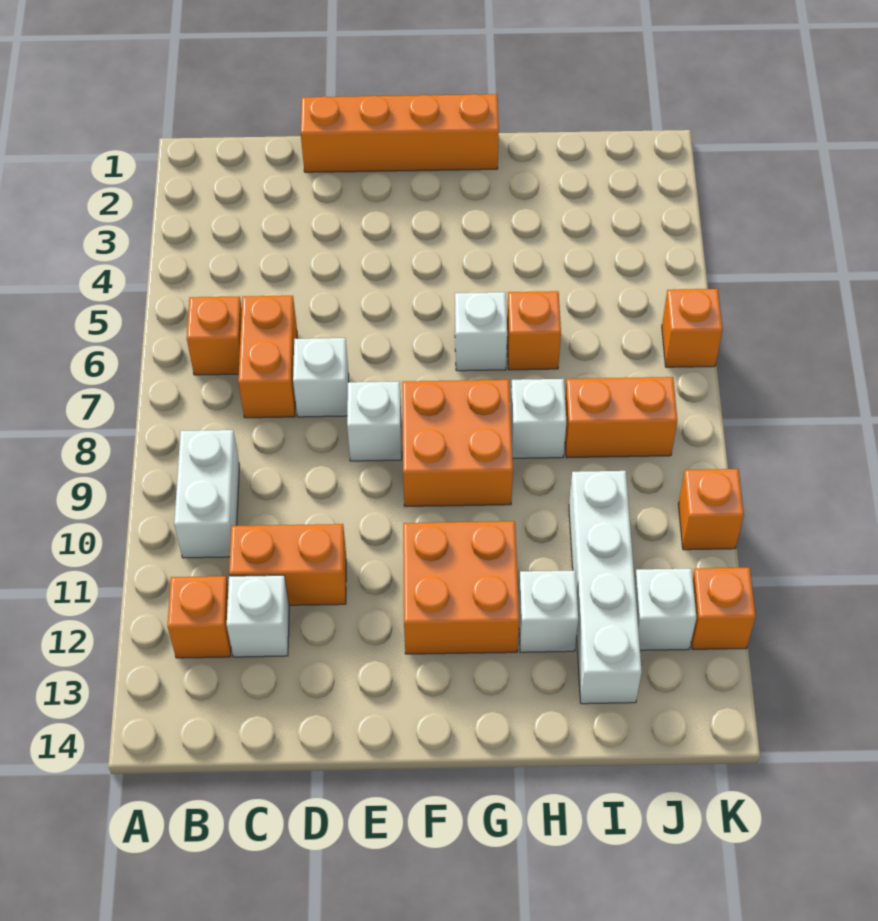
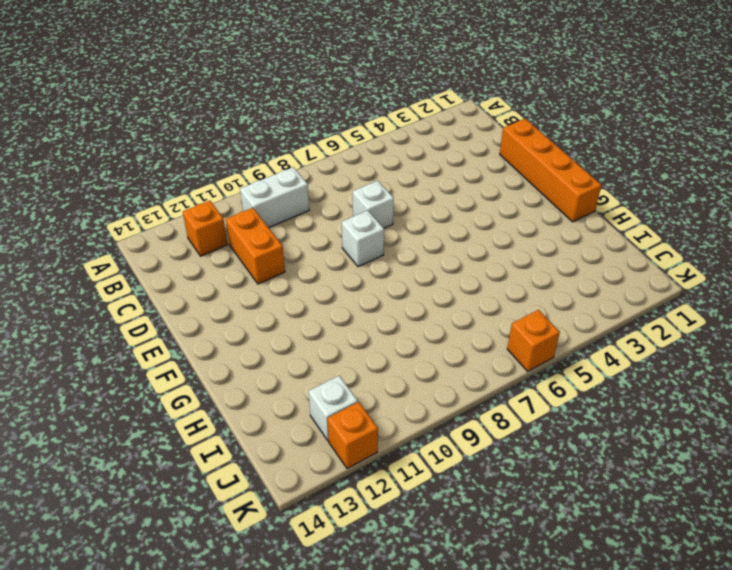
none -> orange 1x1 brick [187,297,242,375]
none -> orange 1x2 brick [238,296,297,418]
none -> white 1x1 brick [227,575,289,657]

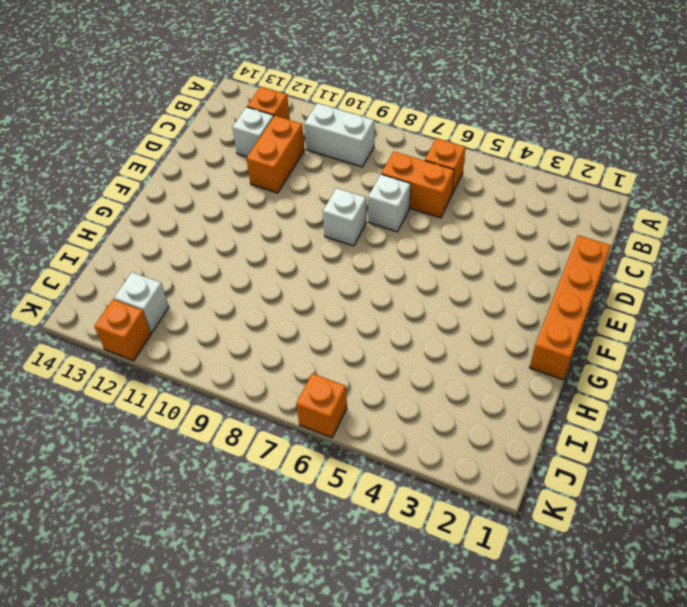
none -> orange 2x2 brick [402,380,513,506]
none -> orange 2x2 brick [403,521,519,654]
none -> white 1x1 brick [455,292,507,371]

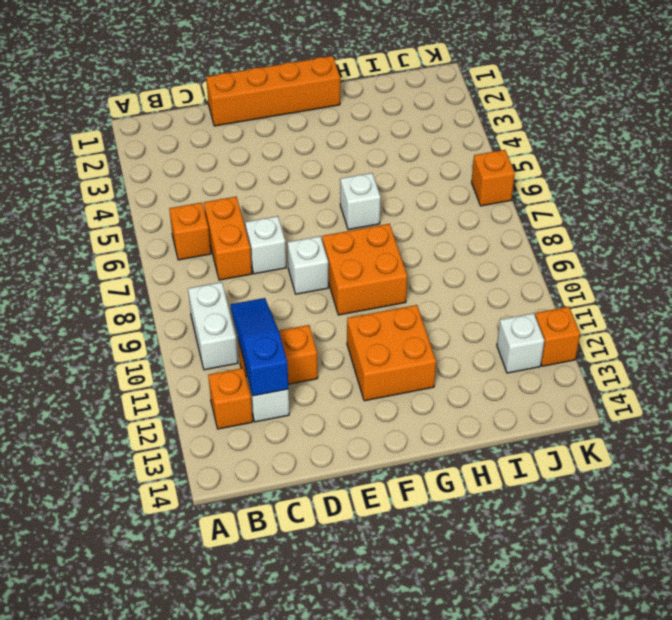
blue 1x3 slope [231,298,288,396] -> none
none -> orange 1x1 brick [507,291,561,370]
none -> white 1x1 brick [511,379,566,458]
none -> white 1x1 brick [518,570,578,652]

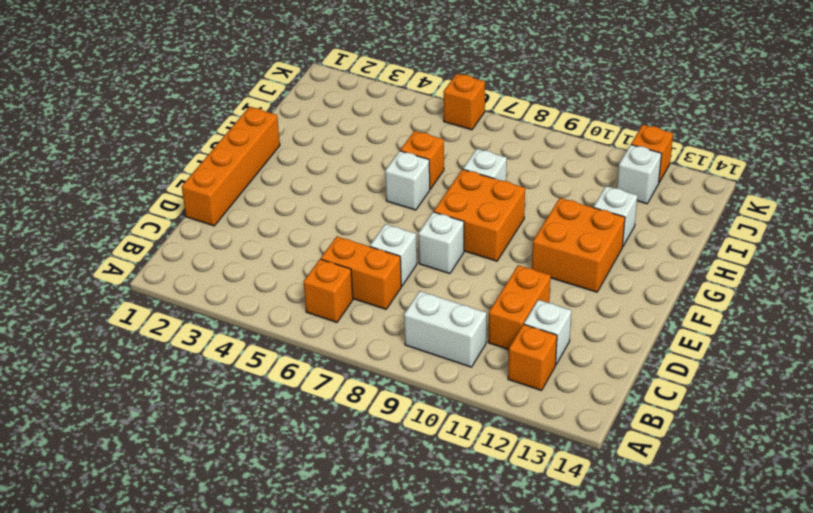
none -> orange 1x2 brick [565,377,677,458]
none -> white 1x4 brick [569,471,642,704]
none -> orange 1x1 brick [678,469,744,550]

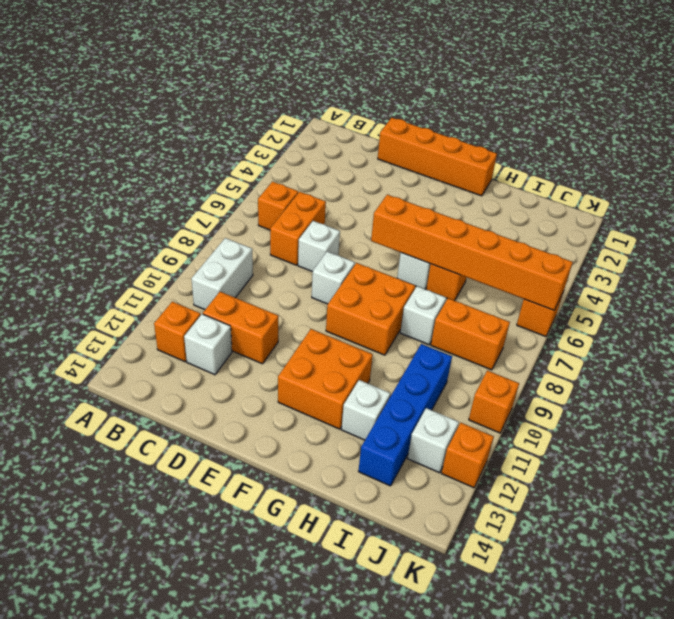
orange 1x6 brick [371,195,573,310] -> none
blue 1x4 brick [358,344,452,486] -> white 1x4 brick [569,471,642,704]

